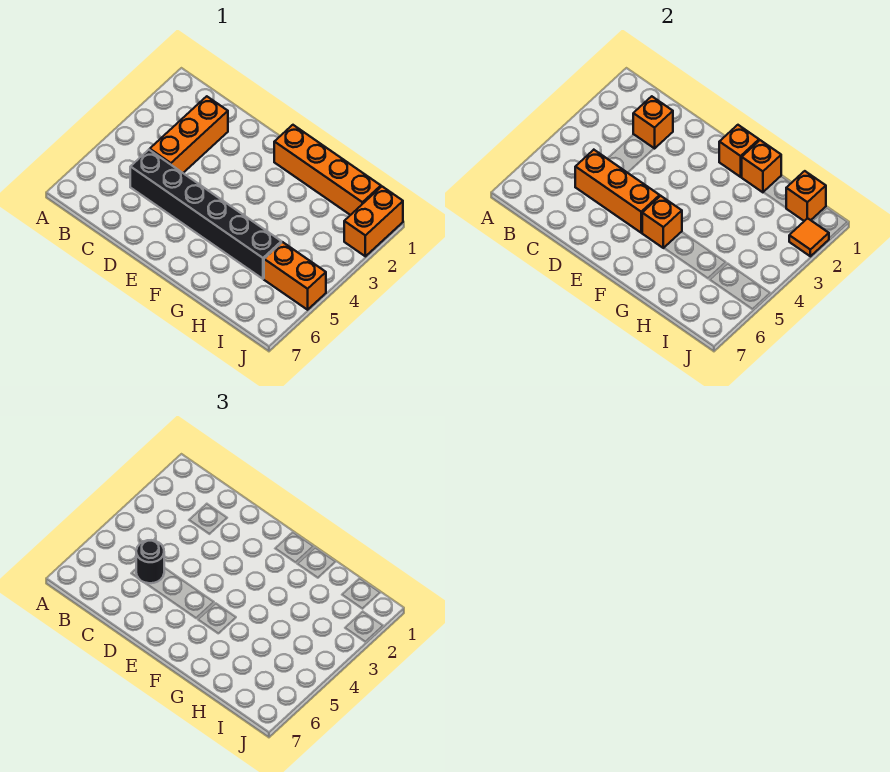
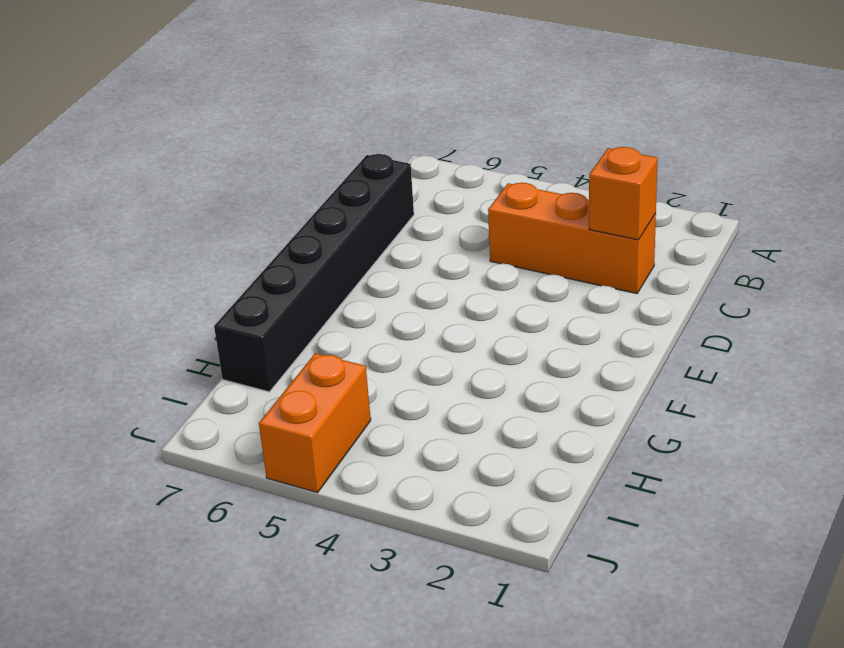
black 1x6 brick [214,154,414,392] -> black 1x6 brick moved to [130,150,281,279]
none -> orange 1x4 brick [274,125,381,215]
none -> orange 1x2 brick [344,187,403,256]
none -> orange 1x3 brick [575,150,660,233]

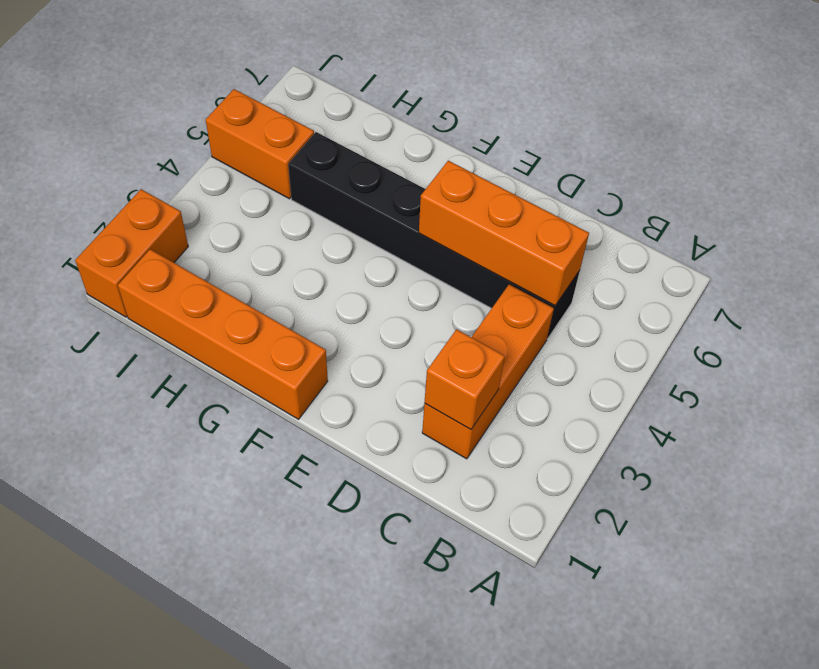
none -> orange 1x1 brick [719,125,759,177]
none -> orange 1x1 brick [642,196,682,248]
none -> orange 1x1 brick [742,140,781,192]

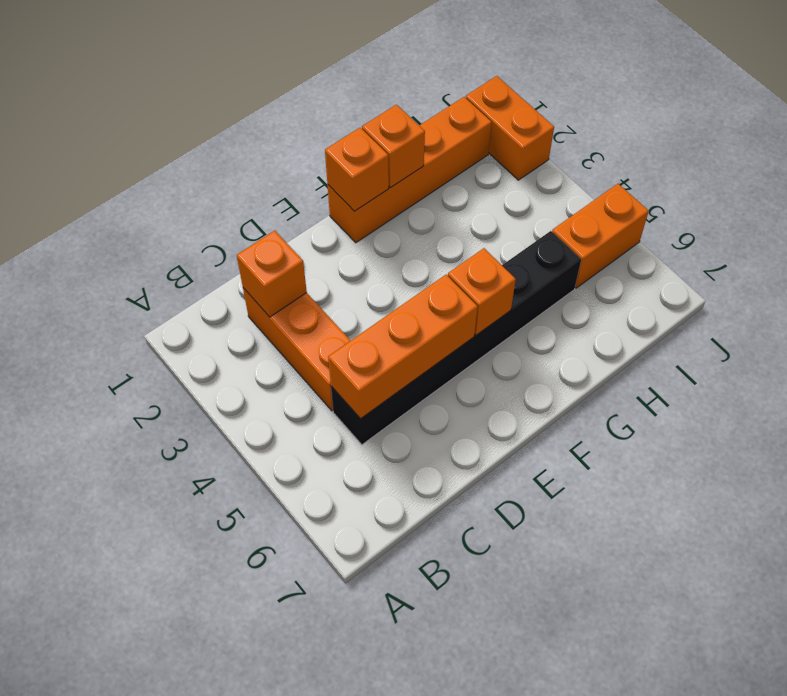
none -> orange 1x1 brick [786,171,826,221]
none -> orange 1x1 tile [789,218,829,256]
none -> black 1x1 round brick [136,540,164,583]

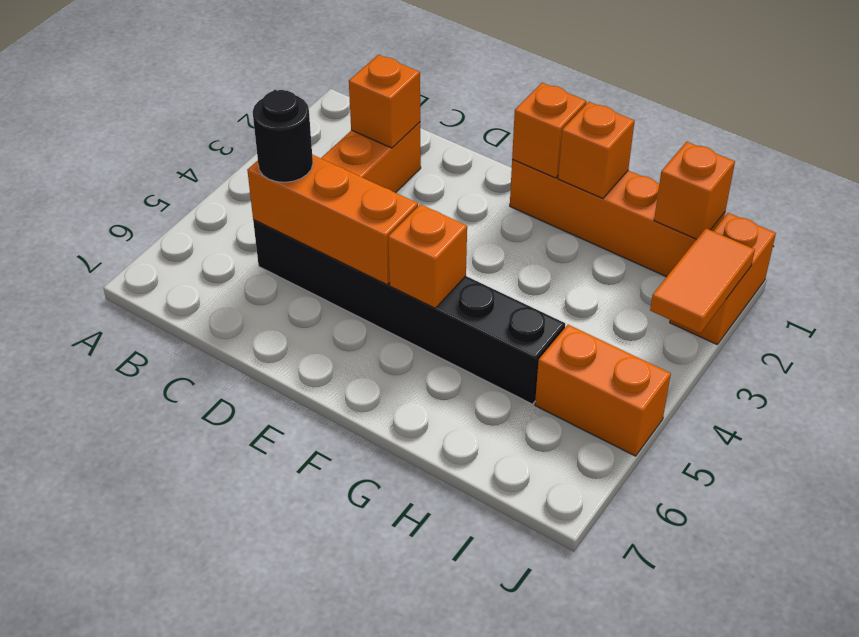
orange 1x2 tile [650,228,755,333] -> orange 1x1 tile [789,218,829,256]

